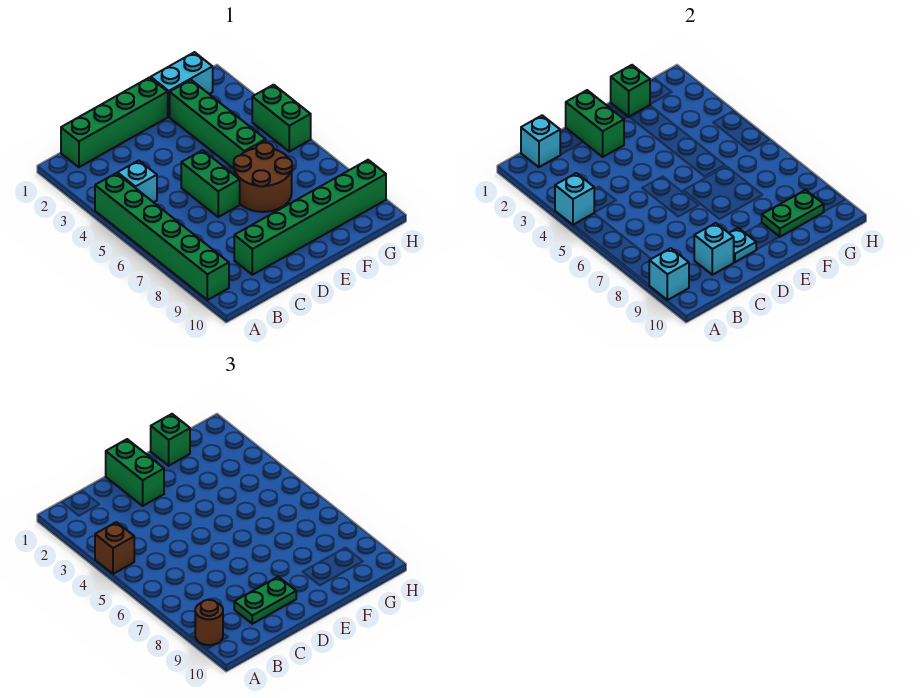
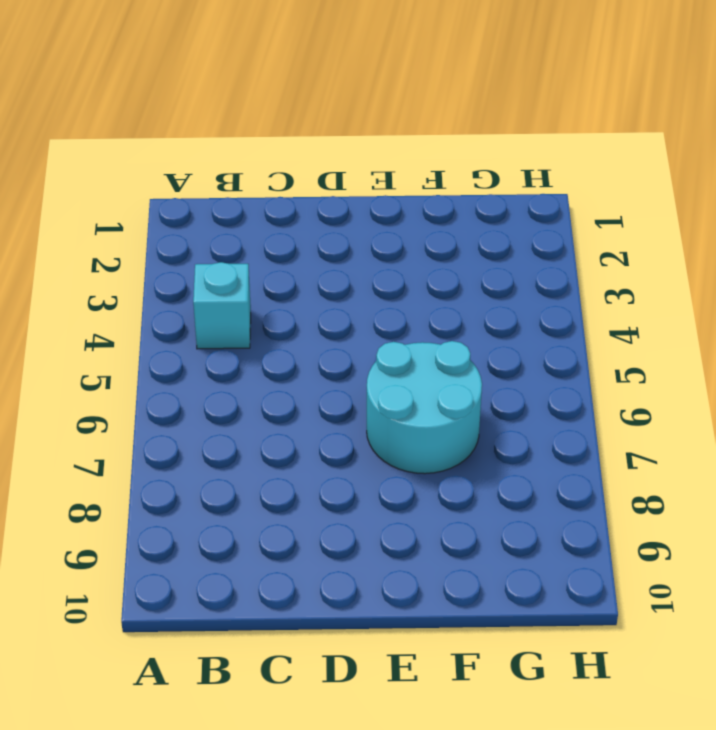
cyan 2x2 round brick [367,341,482,474] -> brown 2x2 round brick [234,143,292,212]
none -> green 1x6 brick [95,173,229,300]
none -> green 1x4 brick [61,77,168,167]
none -> green 1x6 brick [234,160,386,275]

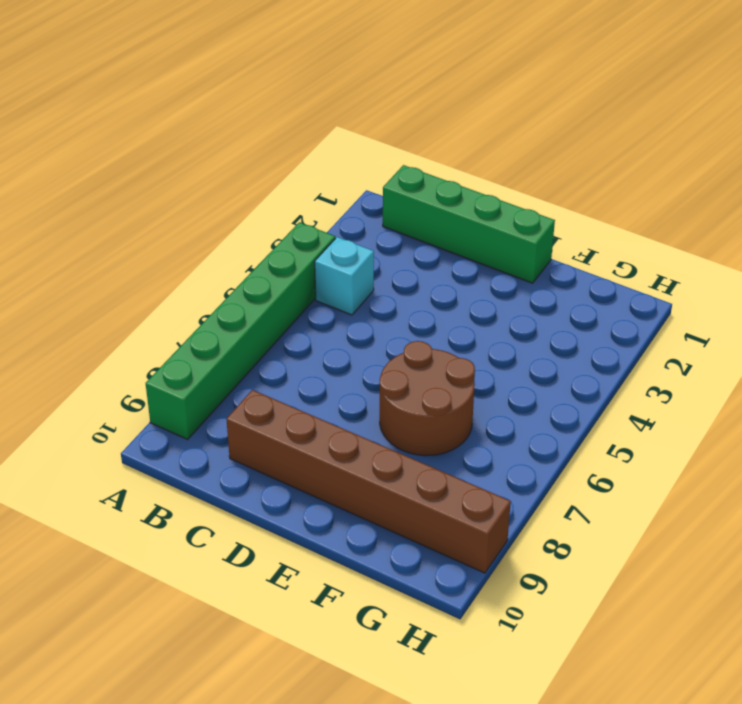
brown 1x6 brick [226,390,511,573] -> green 1x6 brick [234,160,386,275]
none -> green 1x2 brick [181,150,240,217]
none -> cyan 1x2 brick [151,52,213,117]
none -> green 1x4 brick [170,80,266,168]

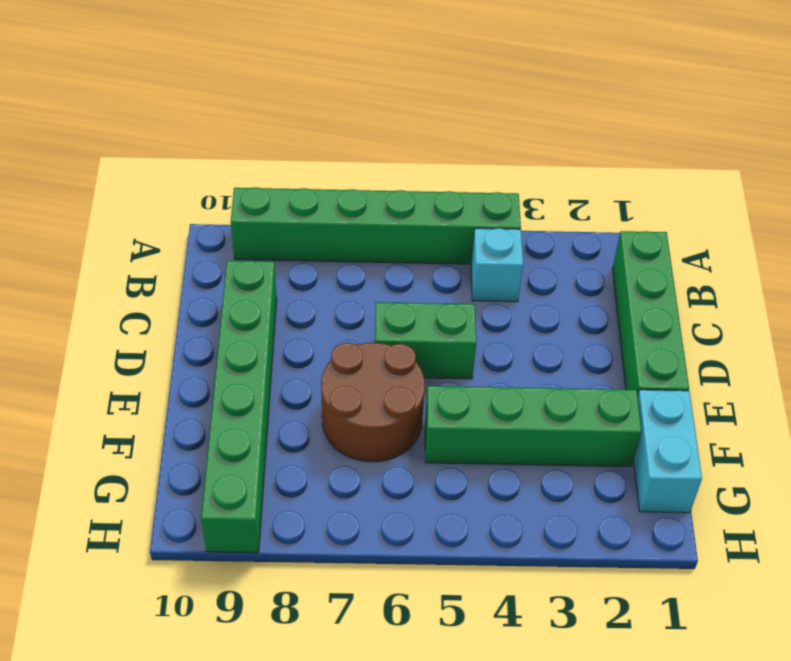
none -> green 1x2 brick [252,85,311,151]
none -> cyan 1x1 brick [555,173,594,225]
none -> cyan 1x1 brick [649,248,689,300]

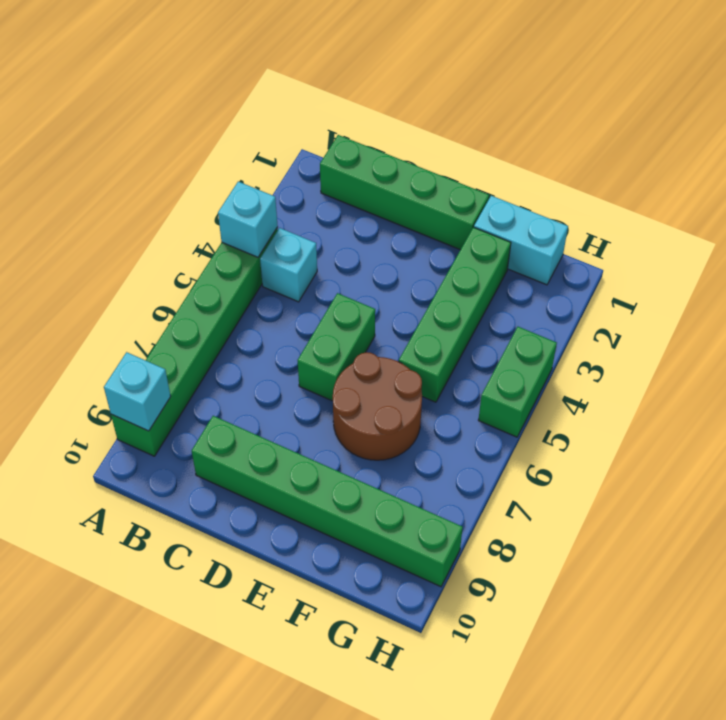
none -> cyan 1x1 brick [521,115,560,167]
none -> cyan 1x1 brick [694,223,734,275]
none -> green 1x2 brick [566,90,624,157]

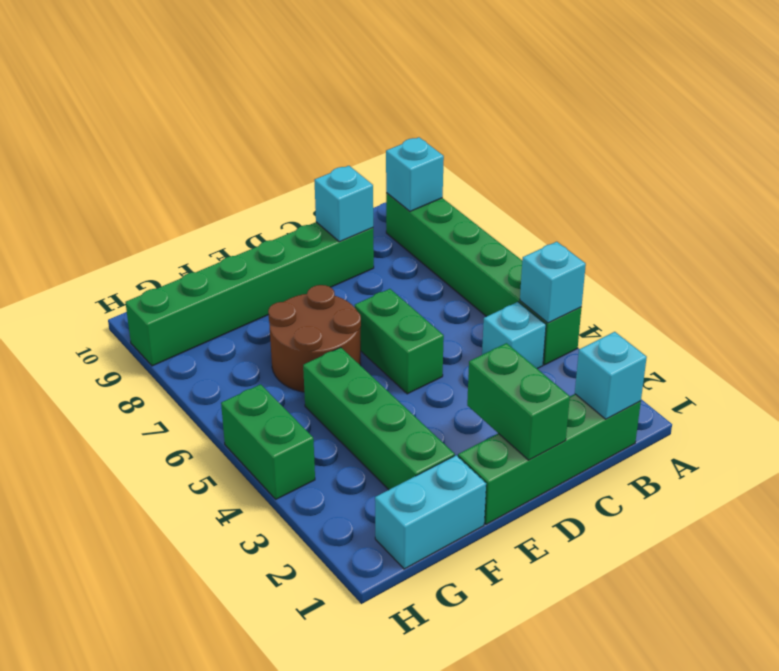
none -> cyan 1x1 plate [729,228,756,262]
none -> green 1x1 brick [611,65,650,117]
none -> green 1x2 plate [762,190,824,237]

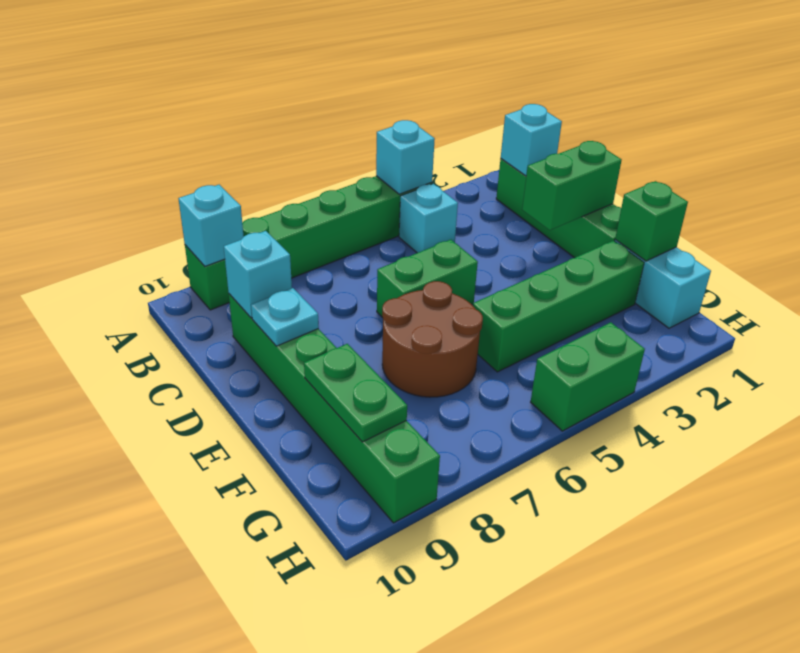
none -> brown 1x1 brick [95,522,134,574]
none -> brown 1x1 round brick [195,600,223,645]
none -> green 1x2 plate [234,577,296,624]

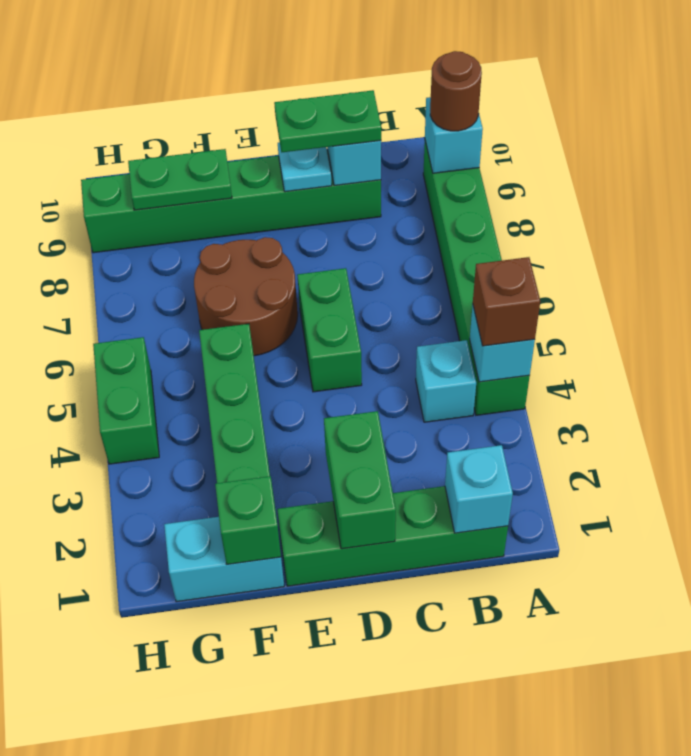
none -> green 1x2 brick [106,439,164,506]
none -> green 1x1 brick [151,414,190,466]

